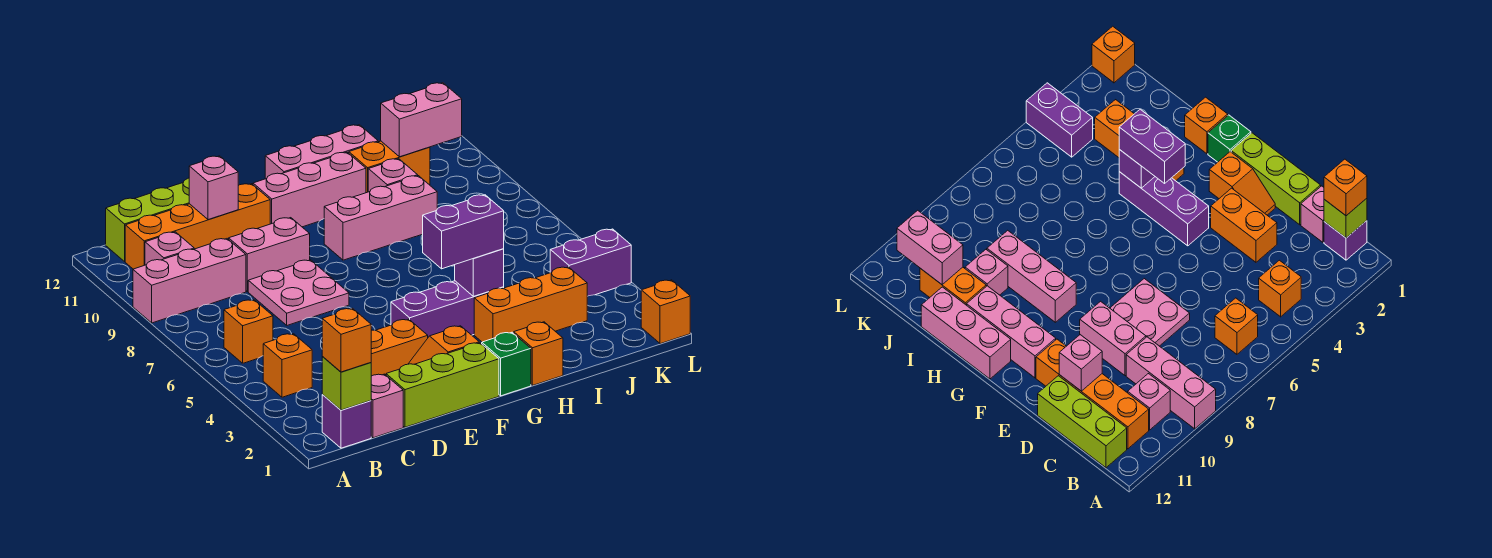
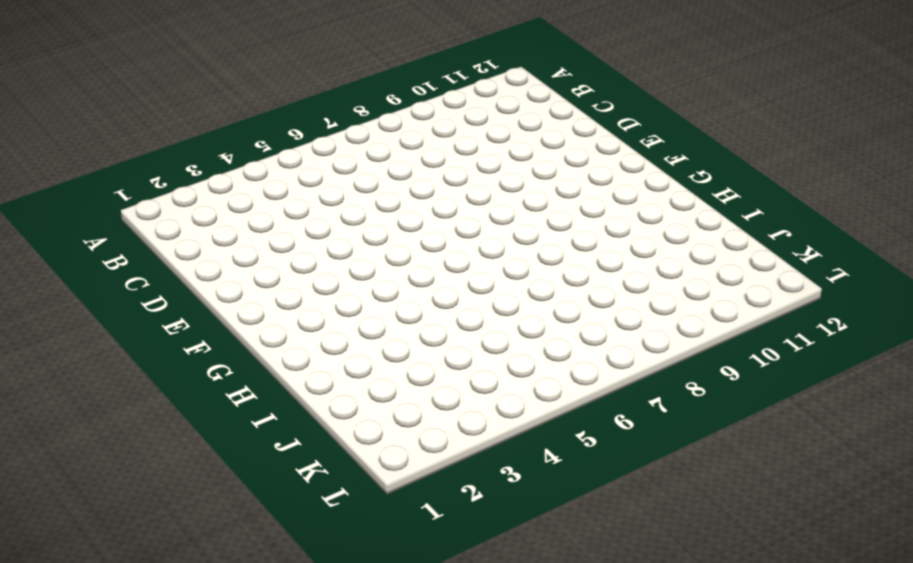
none -> pink 1x3 brick [133,239,246,323]
none -> purple 1x1 brick [322,395,371,448]
none -> orange 1x1 brick [263,334,312,397]
none -> orange 1x1 brick [224,300,273,363]

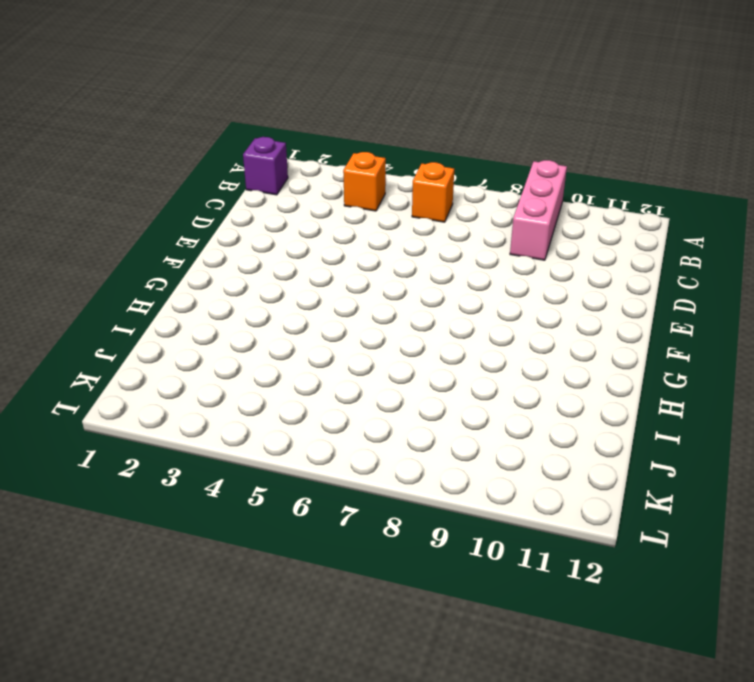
none -> pink 1x1 brick [145,232,194,265]
none -> orange 1x4 brick [125,184,270,269]
none -> lime 1x3 brick [106,178,189,261]
none -> pink 1x1 brick [371,374,403,438]

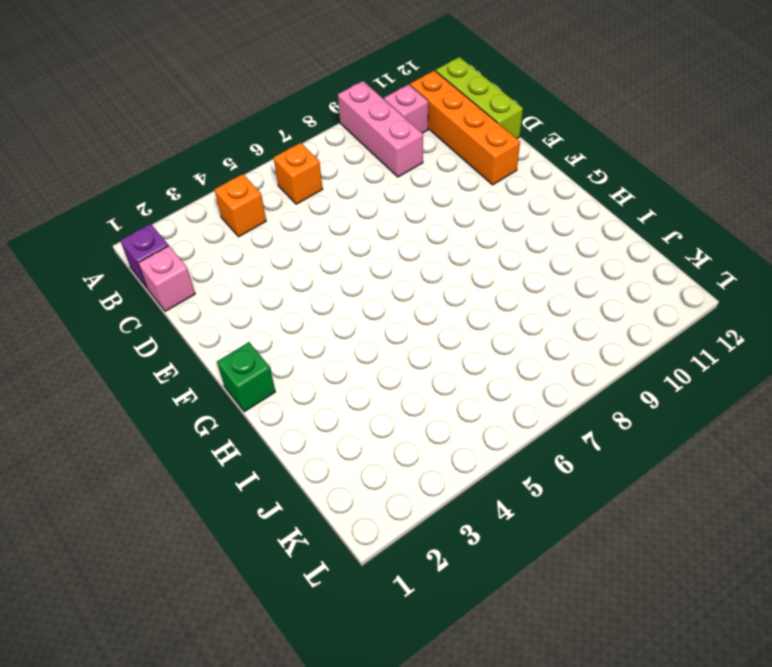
none -> lime 1x3 brick [386,343,499,427]
none -> orange 1x2 brick [371,319,428,376]
none -> pink 2x2 plate [248,260,349,325]
none -> pink 1x2 brick [229,218,310,292]

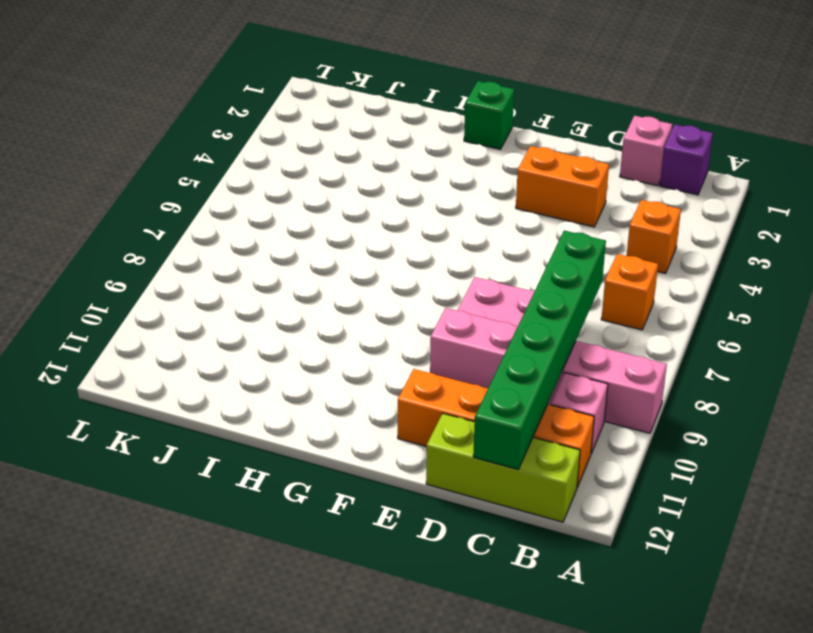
green 1x6 brick [473,231,606,469] -> none
none -> lime 1x3 brick [386,343,499,427]
none -> orange 1x2 slope [409,326,479,364]
none -> purple 1x3 brick [391,281,504,337]
none -> pink 1x3 brick [253,152,366,227]

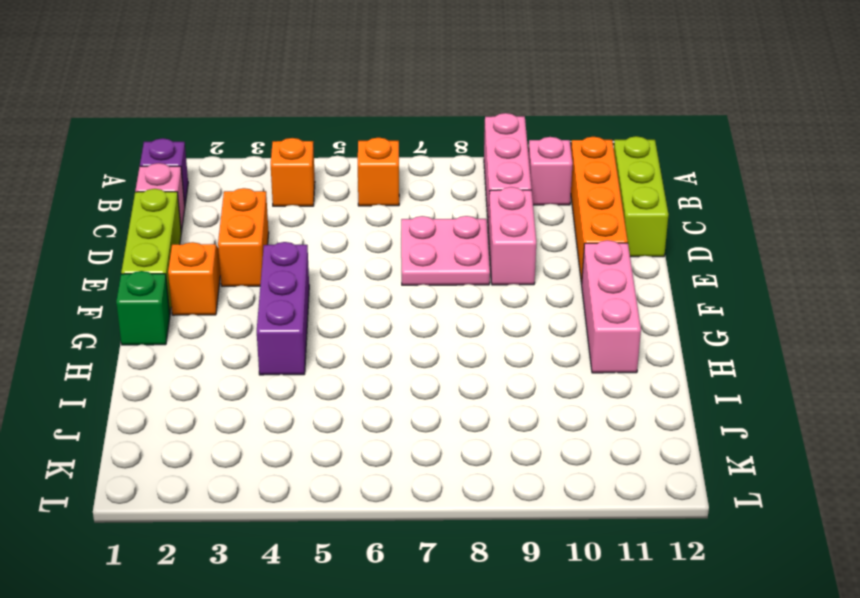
none -> pink 1x3 brick [324,176,437,260]
none -> pink 1x3 brick [265,125,378,179]
none -> orange 1x1 brick [514,322,563,385]
none -> orange 1x3 brick [474,267,587,342]

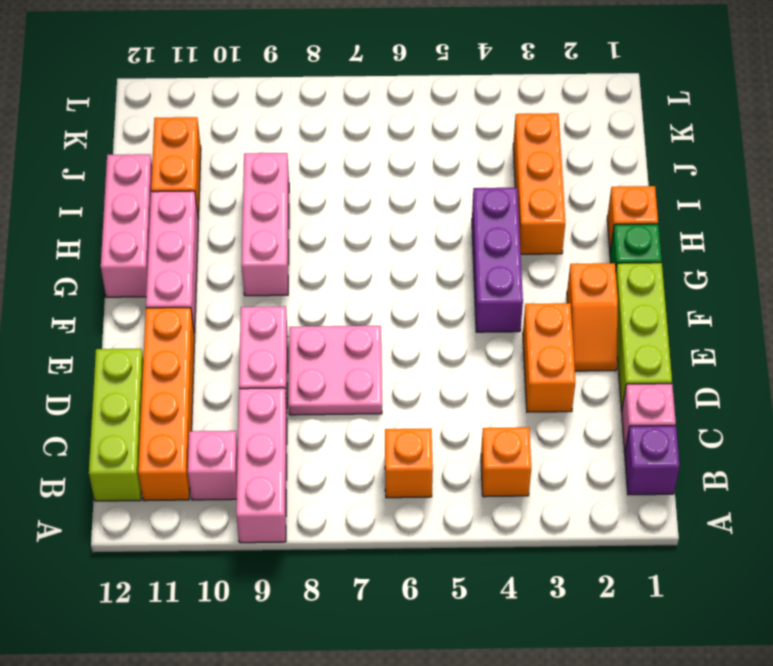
none -> pink 1x1 brick [368,159,418,192]
none -> purple 1x2 brick [550,229,631,296]
none -> orange 1x1 brick [641,280,690,344]
none -> lime 1x1 brick [322,357,371,410]

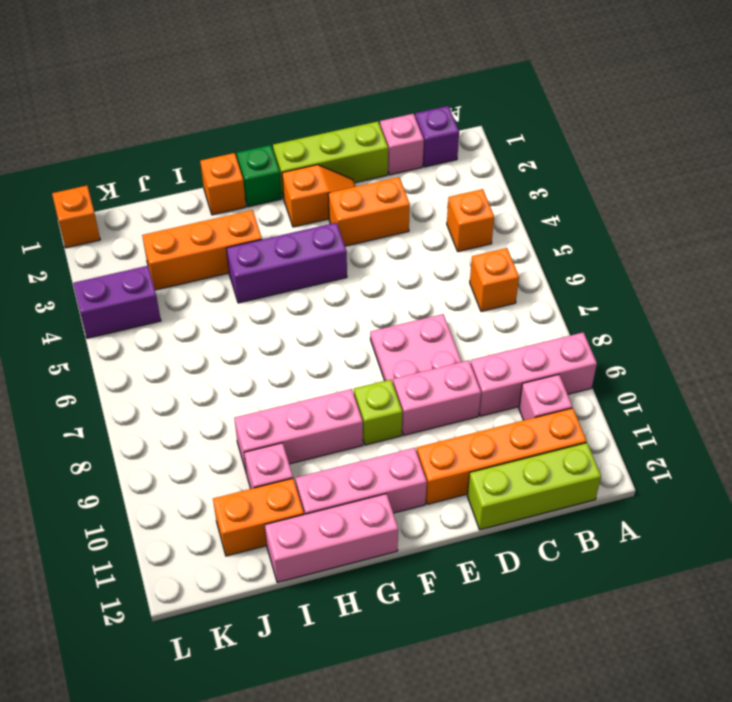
lime 1x1 brick [354,379,402,445] -> lime 1x1 brick moved to [322,357,371,410]
none -> pink 1x1 brick [189,156,238,220]
none -> purple 1x1 brick [455,249,504,296]
none -> pink 1x2 brick [381,83,462,157]
none -> orange 1x1 brick [322,308,371,372]

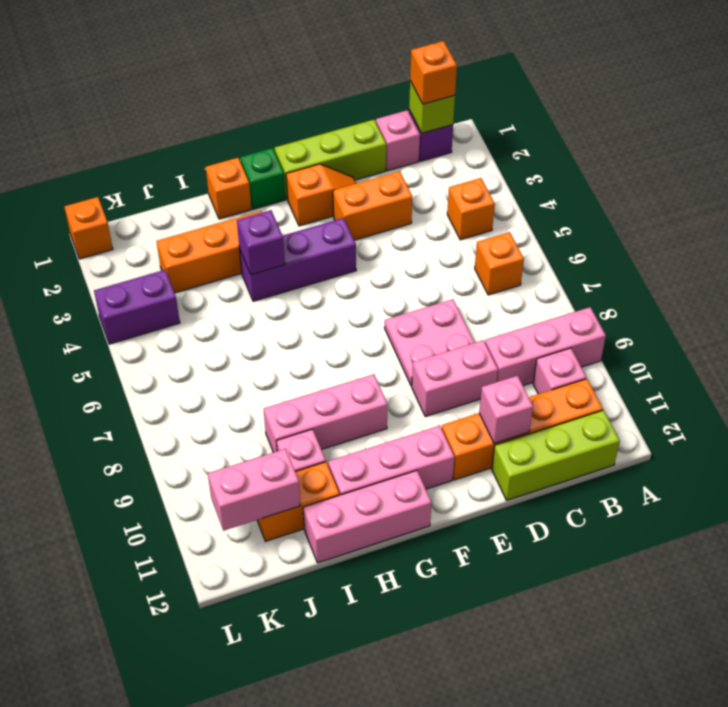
none -> purple 1x2 brick [422,195,504,269]

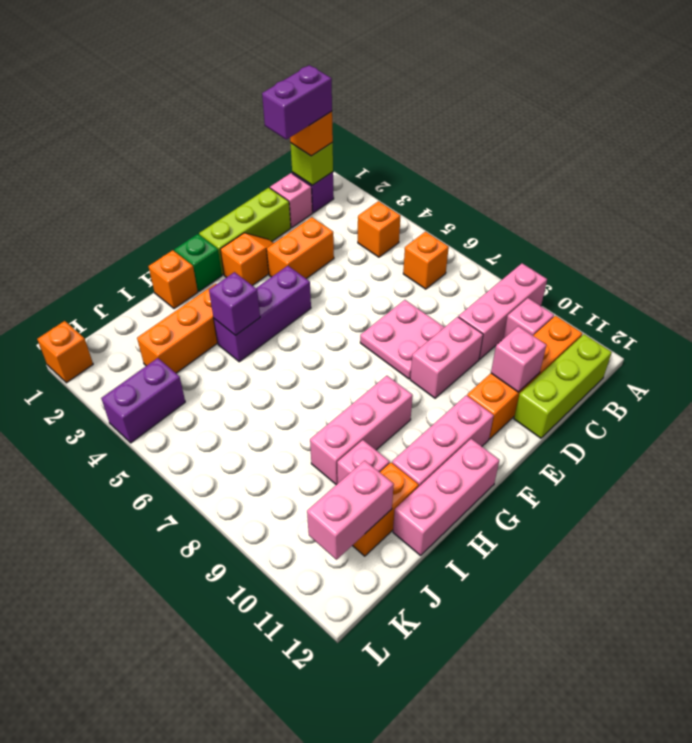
purple 1x2 brick [262,65,332,139] -> purple 1x2 brick moved to [422,195,504,269]

